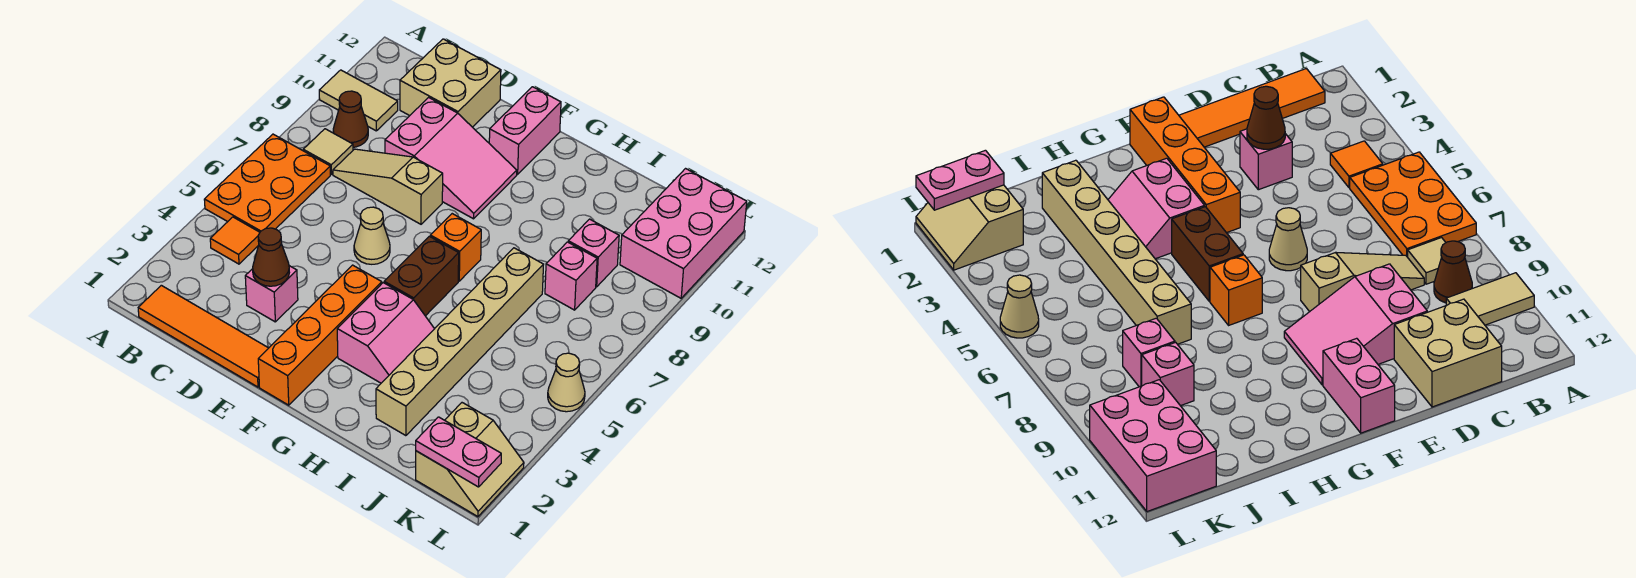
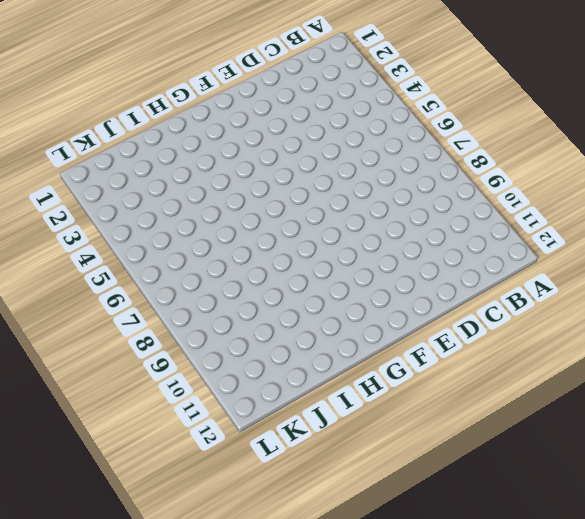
none -> orange 2x3 plate [204,134,330,232]
none -> tan 1x2 tile [319,70,398,131]
none -> orange 1x4 tile [138,285,268,387]

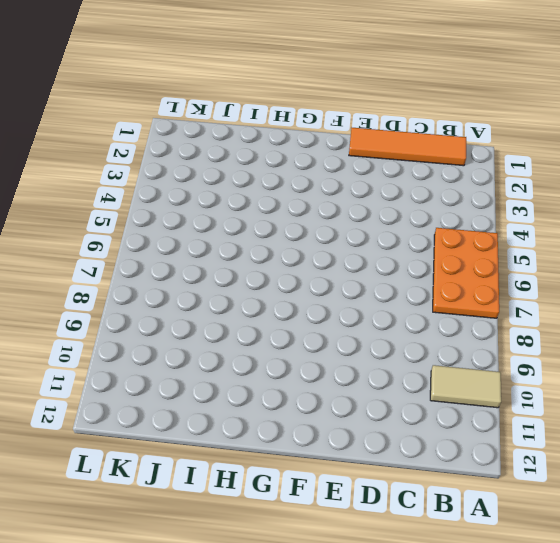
none -> orange 1x1 tile [210,217,260,264]
none -> tan 1x1 tile [303,129,353,174]
none -> brown 1x1 cone [333,91,368,147]

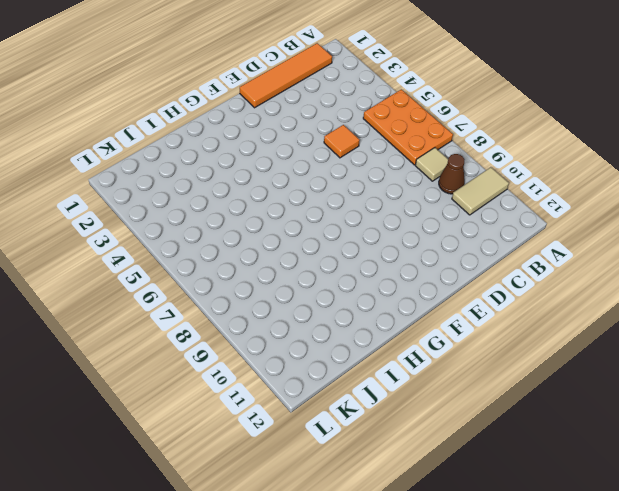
orange 1x1 tile [324,125,360,158] -> orange 1x1 tile moved to [210,217,260,264]
none -> tan 1x3 slope [333,149,443,224]
none -> tan 2x2 brick [400,39,501,127]
none -> pink 1x1 brick [245,266,298,322]

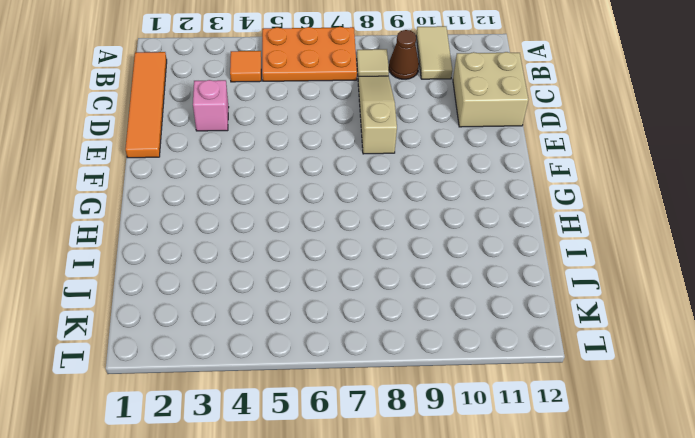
none -> pink 2x3 slope [385,97,517,219]
none -> tan 1x1 cone [354,207,390,264]
none -> orange 1x4 brick [258,265,382,405]

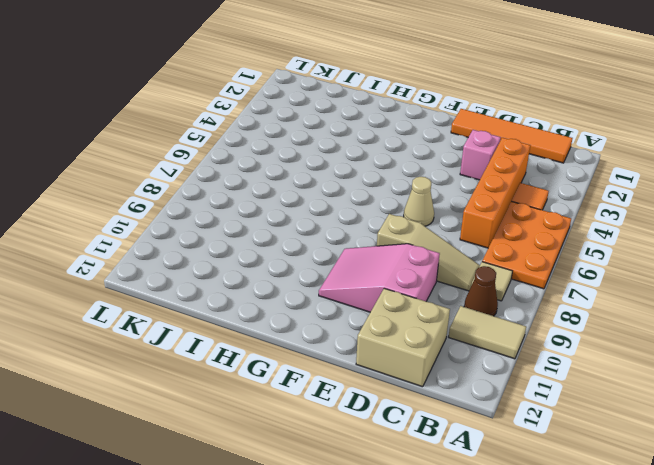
orange 1x4 brick [460,138,530,248] -> orange 1x4 brick moved to [258,265,382,405]
none -> pink 1x2 brick [489,87,561,174]
none -> pink 2x2 slope [337,283,434,383]
none -> brown 1x2 brick [384,236,459,316]

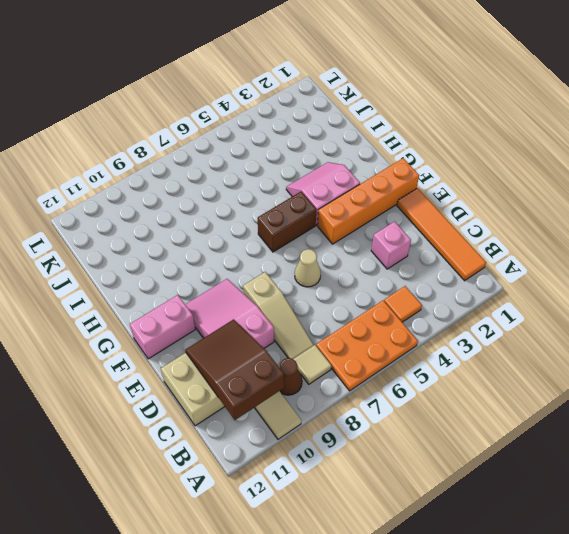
brown 2x3 slope [185,319,284,420] -> none
none -> orange 1x1 brick [430,214,481,281]
none -> tan 1x6 brick [376,248,544,436]
none -> pink 1x1 brick [545,242,597,310]

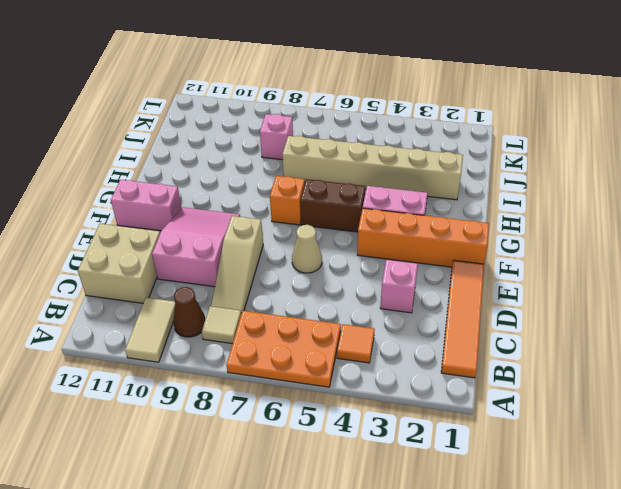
none -> pink 1x1 brick [568,219,619,287]
none -> tan 2x2 slope [416,403,524,517]
none -> pink 2x3 brick [620,169,747,298]

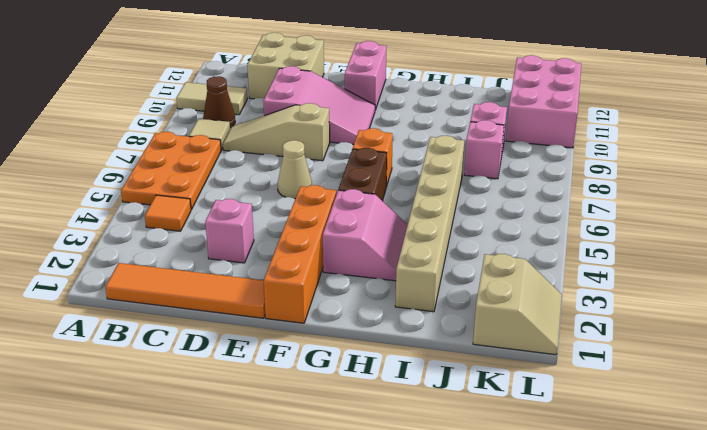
none -> tan 1x1 cone [548,353,585,412]
none -> brown 1x1 cone [253,228,289,286]
none -> pink 1x2 plate [416,417,501,487]

